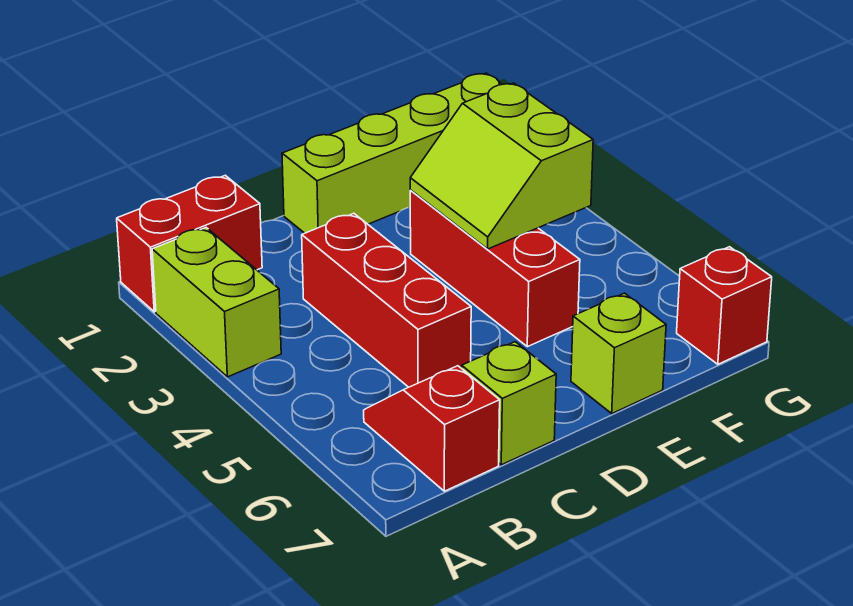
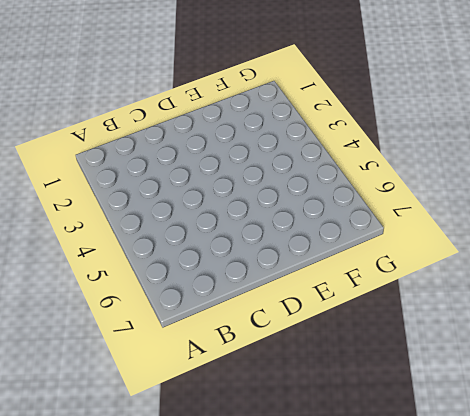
none -> red 1x2 brick [117,175,262,312]
none -> lime 1x2 brick [152,228,281,377]

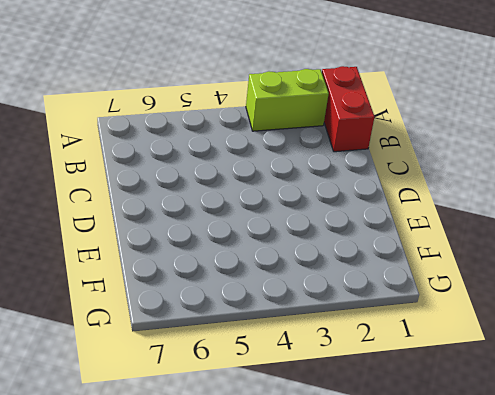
none -> red 1x2 slope [364,366,500,491]
none -> red 1x3 brick [302,213,471,387]

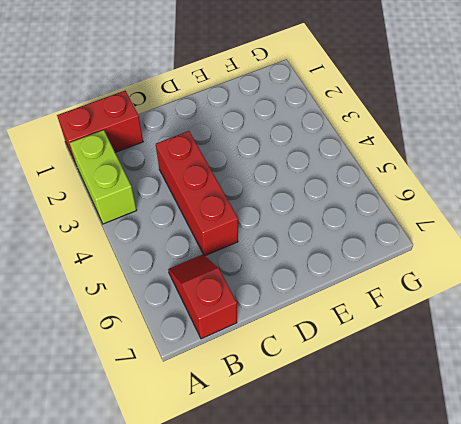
none -> lime 1x1 brick [462,342,556,465]
none -> lime 1x4 brick [282,73,502,233]

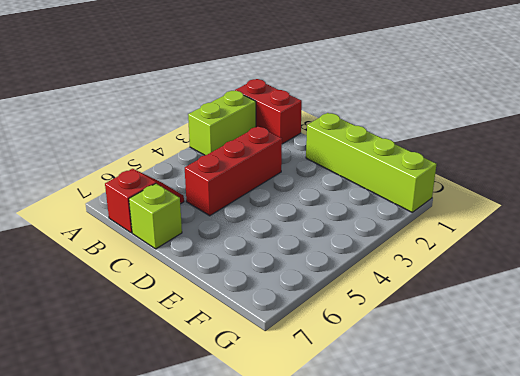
none -> red 1x3 brick [410,191,580,347]
none -> lime 1x1 brick [571,293,666,413]

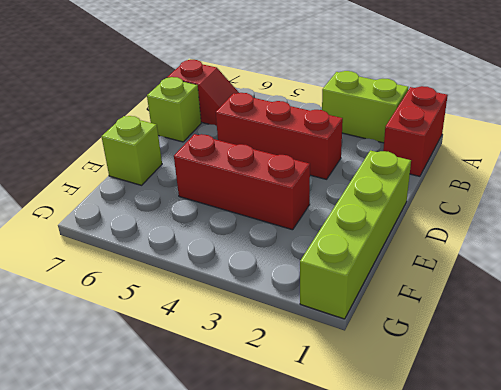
none -> red 1x1 brick [677,247,772,364]
none -> lime 2x2 slope [410,83,593,249]

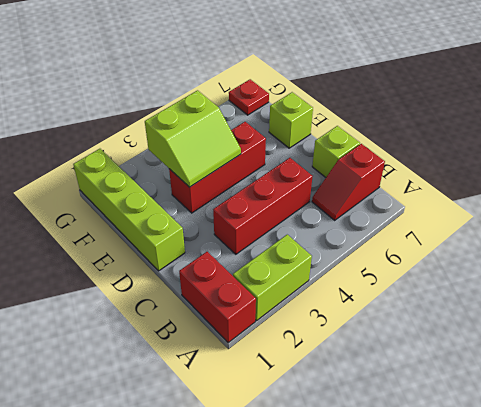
red 1x1 plate [229,79,269,115] -> red 1x1 brick [677,247,772,364]

